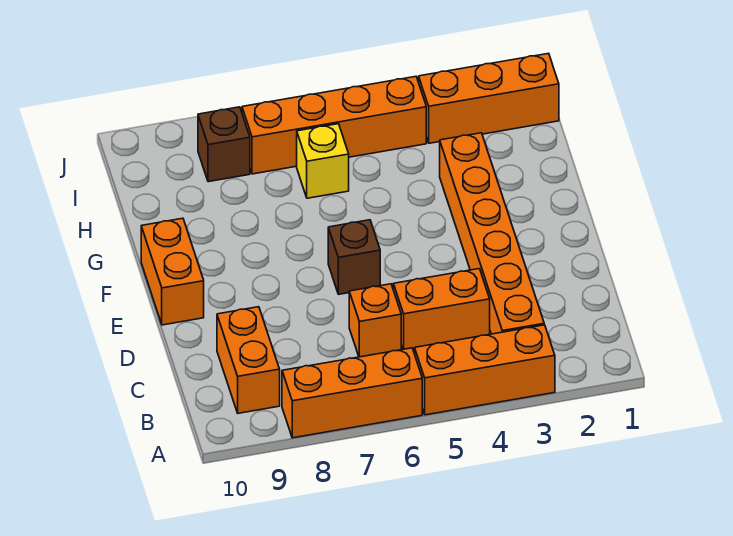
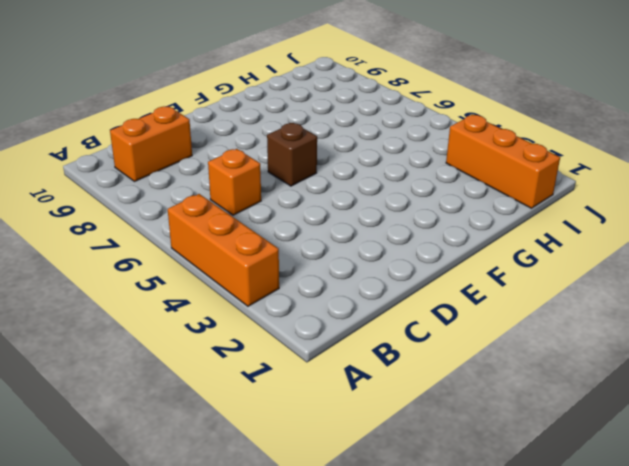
none -> orange 1x3 brick [282,348,422,438]
none -> orange 1x6 brick [440,133,544,334]
none -> orange 1x2 brick [393,269,490,349]

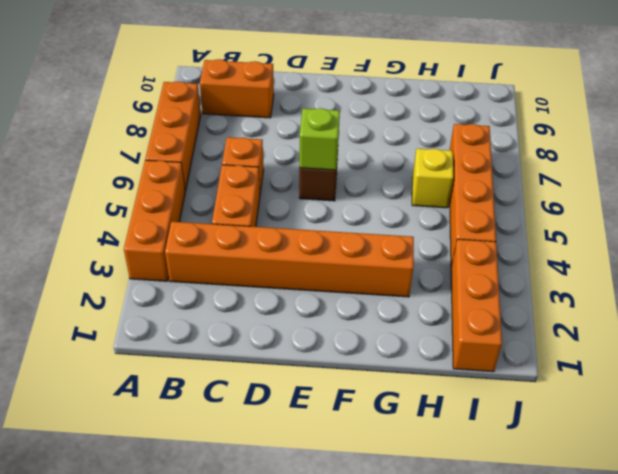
lime 1x1 brick [299,108,340,170] -> none
none -> orange 1x2 brick [141,218,204,325]
none -> brown 1x1 brick [198,107,250,182]

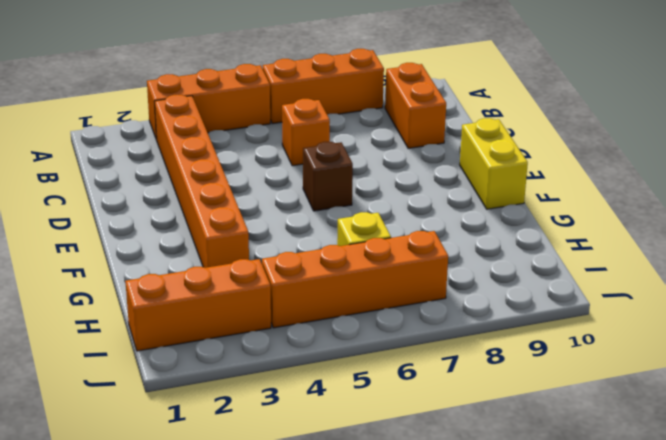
yellow 1x2 brick [460,118,528,209] -> orange 1x2 brick [141,218,204,325]
none -> orange 1x2 brick [393,269,490,349]
none -> brown 1x1 brick [198,107,250,182]

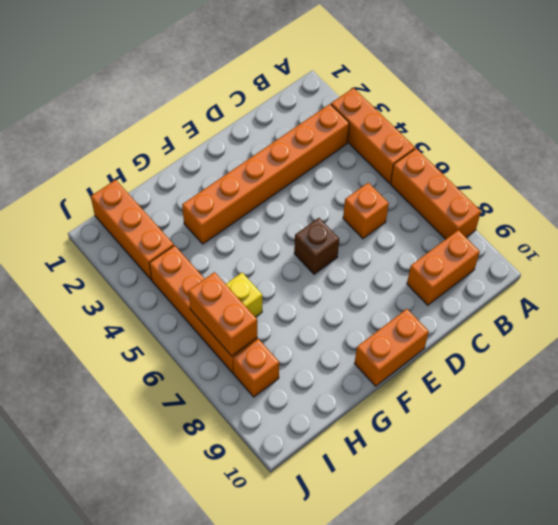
orange 1x2 brick [188,272,257,356] -> orange 1x2 brick moved to [393,269,490,349]
orange 1x1 brick [233,339,279,397] -> brown 1x1 brick [198,107,250,182]

